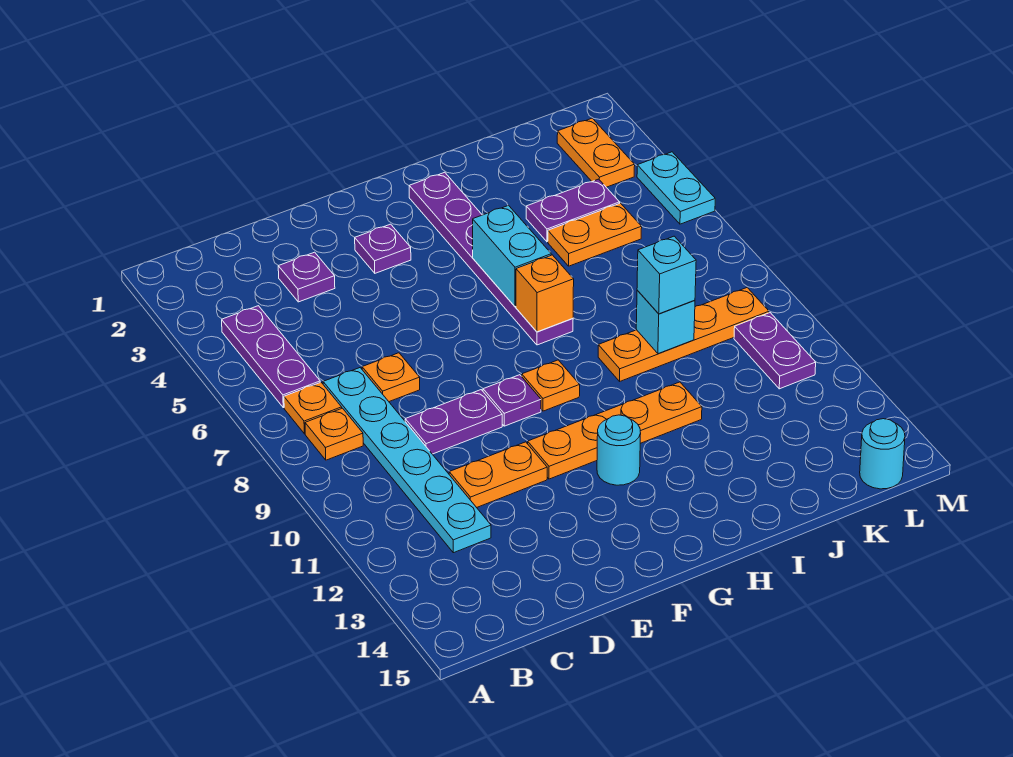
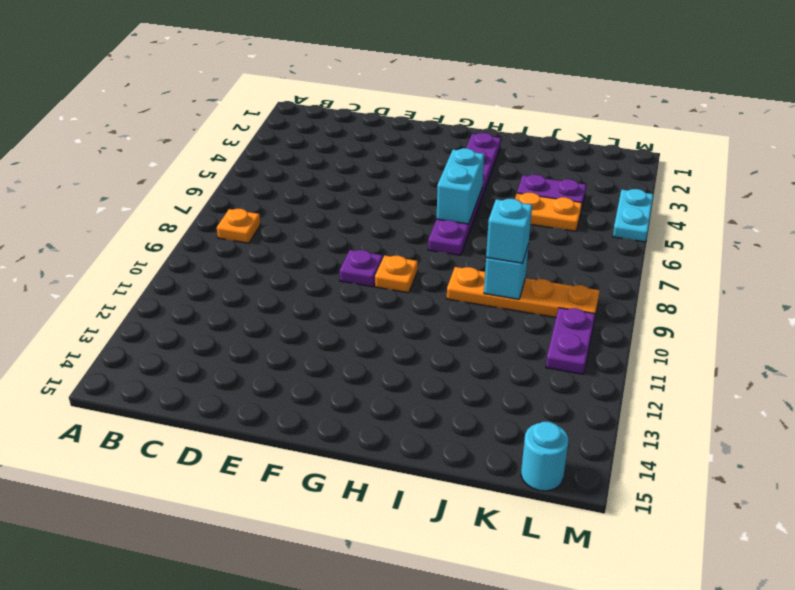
none -> purple 1x3 plate [222,306,320,408]
none -> orange 1x1 plate [284,382,342,434]
none -> cyan 1x6 plate [323,368,491,553]

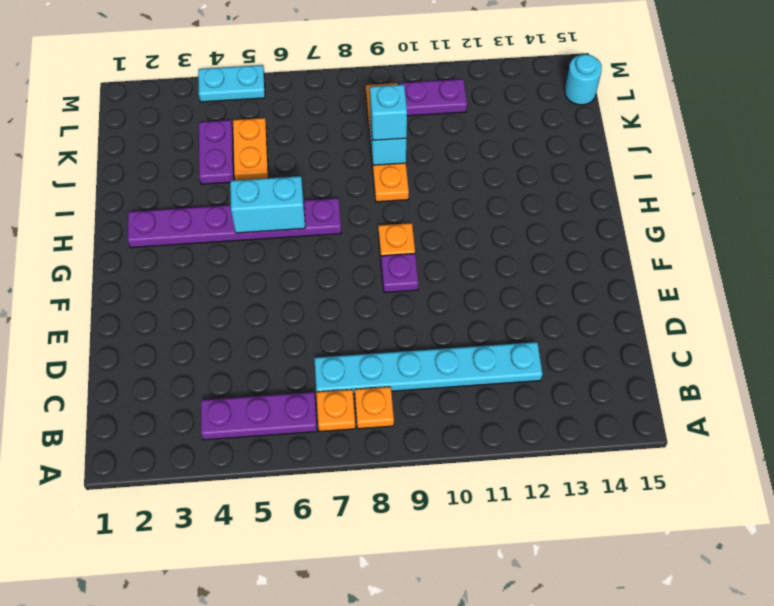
none -> purple 1x1 plate [278,252,335,302]
none -> orange 1x1 plate [362,353,420,402]
none -> purple 1x2 plate [405,390,502,454]

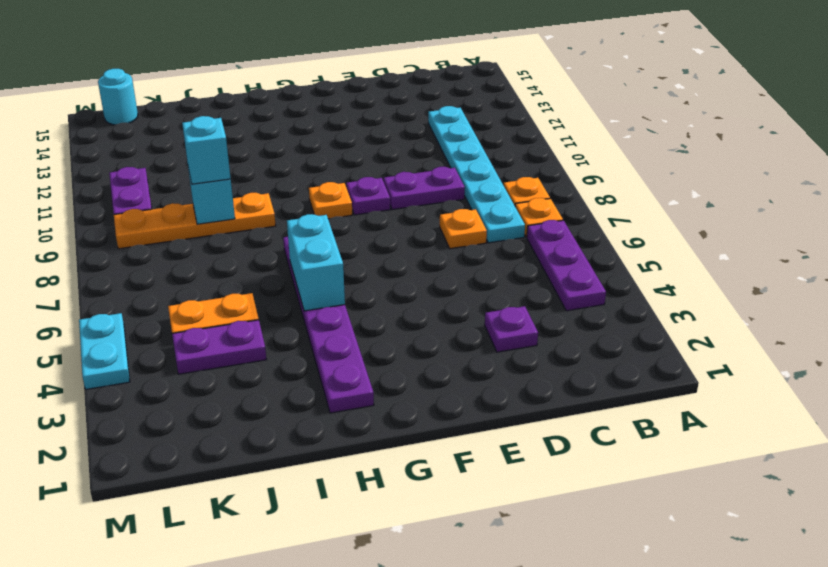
none -> orange 1x2 plate [449,442,547,508]
none -> purple 1x1 plate [355,224,411,273]
none -> orange 1x4 plate [528,382,702,479]

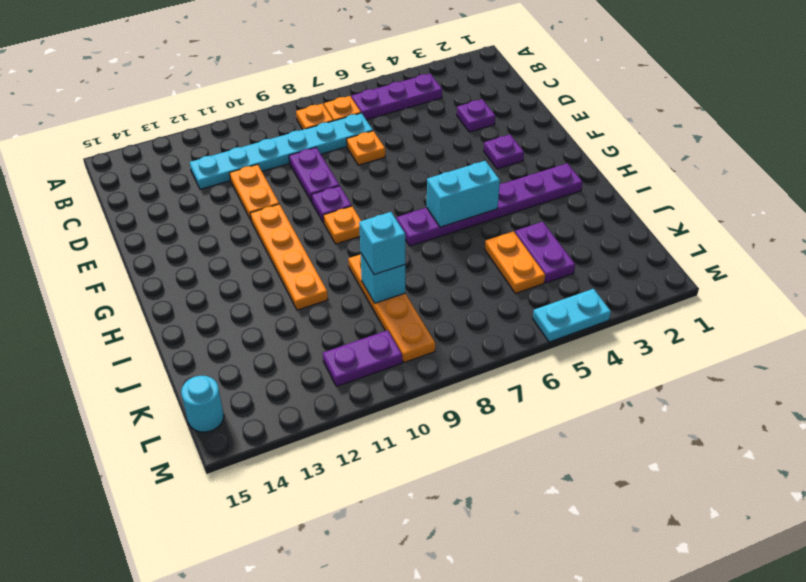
none -> cyan 1x1 round brick [597,415,641,485]
none -> orange 1x2 plate [557,118,635,187]
none -> orange 1x1 brick [516,255,574,332]

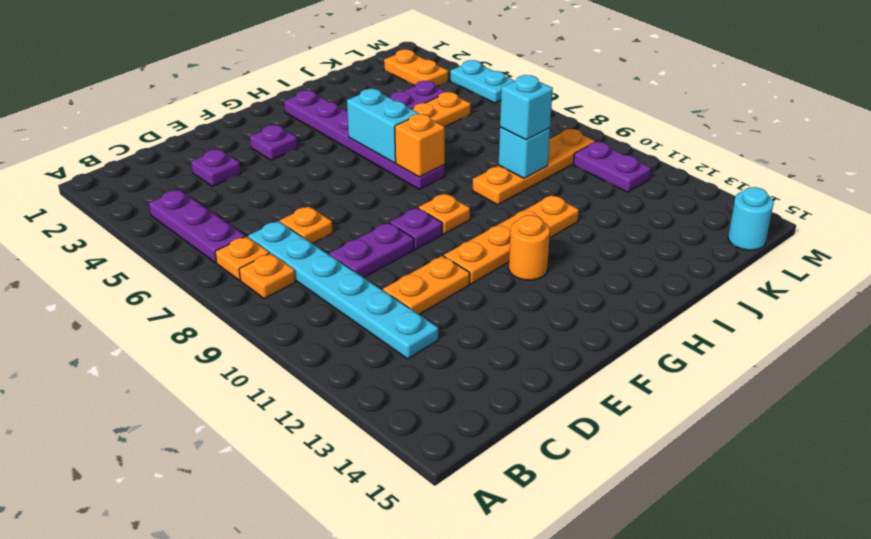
orange 1x1 round brick [509,215,550,280] -> cyan 1x1 round brick [597,415,641,485]

